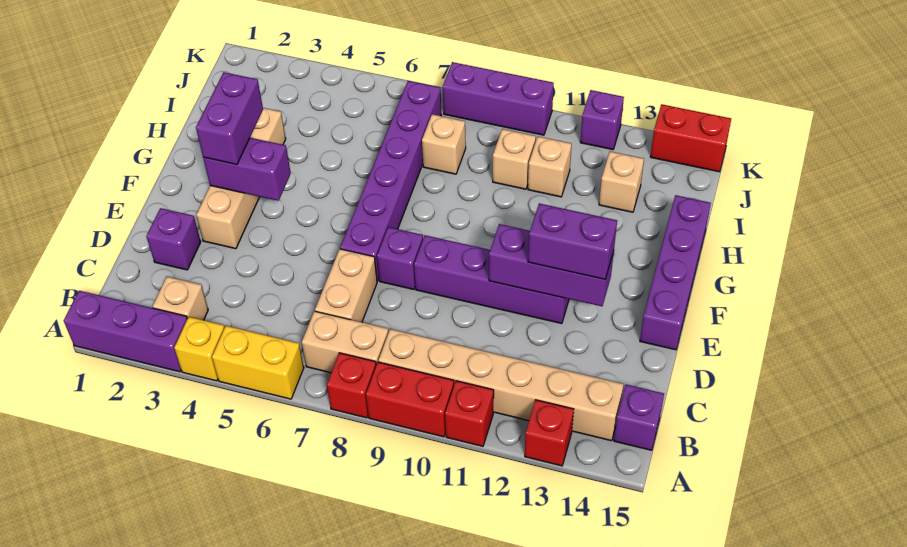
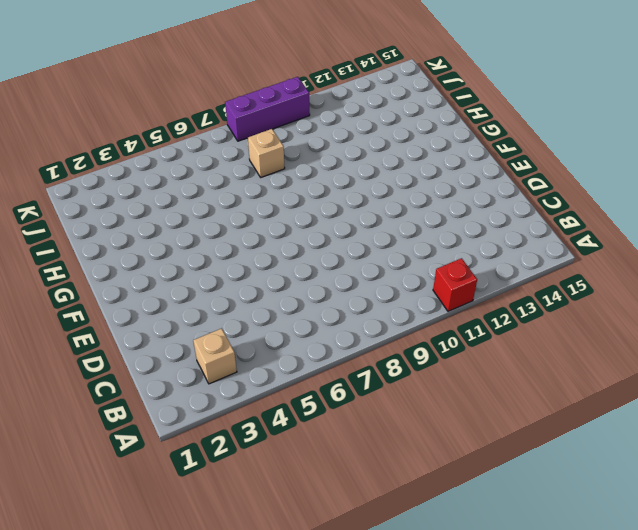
none -> purple 1x3 brick [64,291,187,372]
none -> yellow 1x1 brick [174,317,225,381]
none -> yellow 1x2 brick [212,326,304,399]

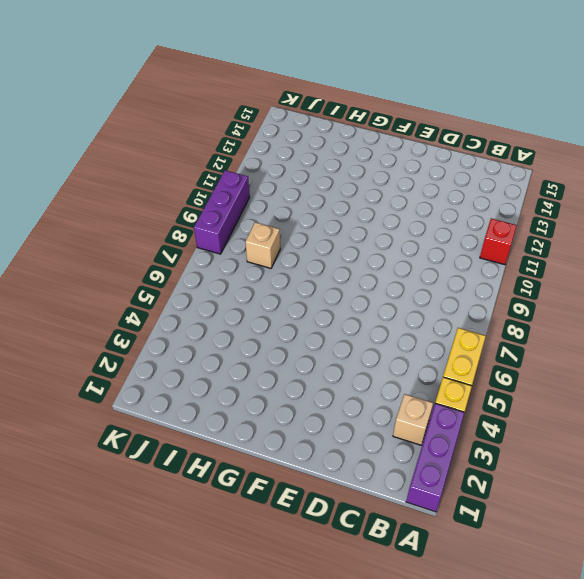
none -> red 1x1 brick [327,353,376,418]
none -> red 1x2 brick [366,362,454,437]
none -> red 1x1 brick [525,400,574,466]

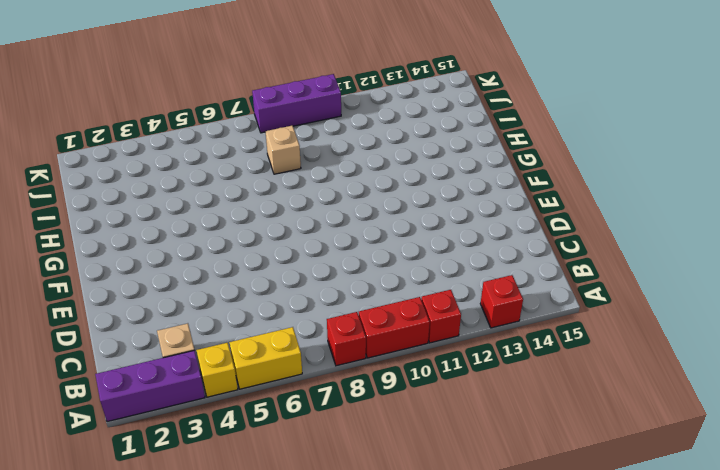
none -> tan 1x2 brick [302,311,388,373]
none -> tan 1x6 brick [378,329,624,441]
none -> purple 1x1 brick [614,385,664,450]

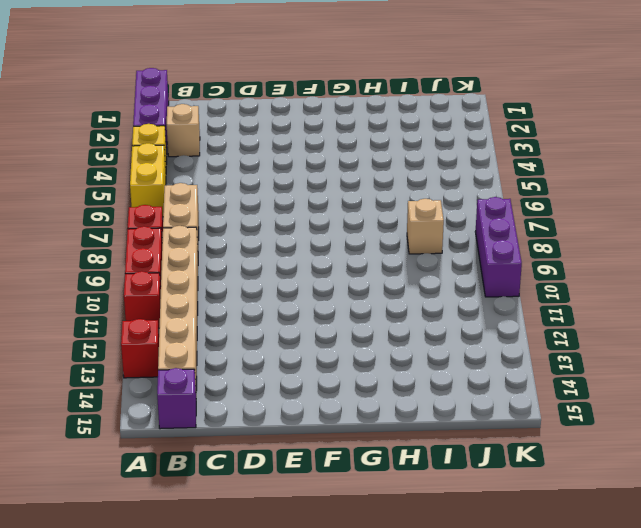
none -> tan 1x2 brick [315,249,377,322]
none -> purple 1x1 brick [147,208,201,270]
none -> tan 1x4 brick [196,108,286,249]

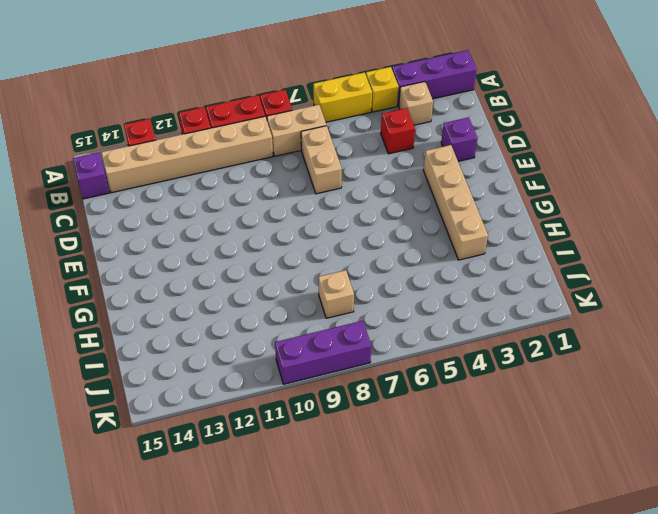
red 1x1 brick [381,108,415,154] -> none
none -> purple 1x6 brick [340,81,441,281]
none -> purple 1x1 brick [377,227,423,290]
none -> purple 1x4 brick [414,235,569,324]

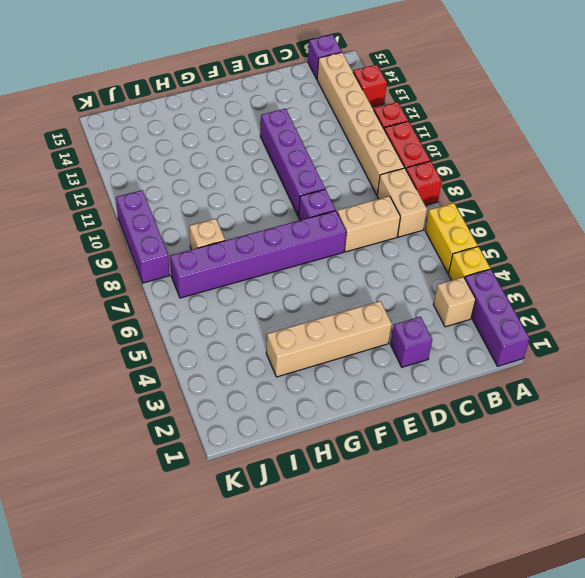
none -> purple 1x4 brick [640,195,711,350]
none -> tan 1x1 brick [493,129,536,189]
none -> tan 1x1 brick [528,136,572,197]

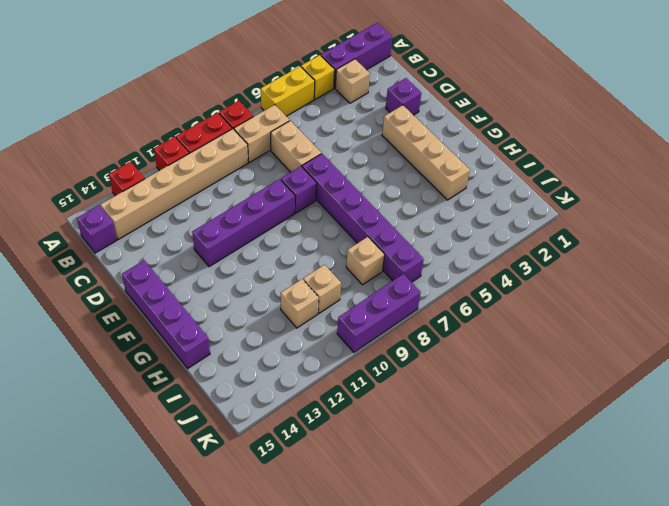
none -> tan 1x1 brick [599,151,644,212]
none -> purple 1x1 brick [580,90,624,150]
none -> red 1x2 brick [650,104,731,172]

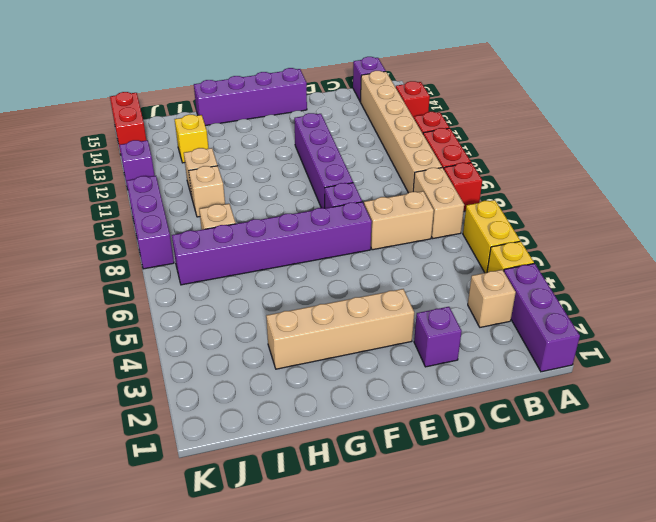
yellow 1x1 brick [175,115,209,163] -> tan 1x1 brick [599,151,644,212]
none -> purple 1x3 brick [489,224,614,306]
none -> purple 1x2 brick [203,138,291,201]
none -> purple 1x2 brick [528,203,617,279]

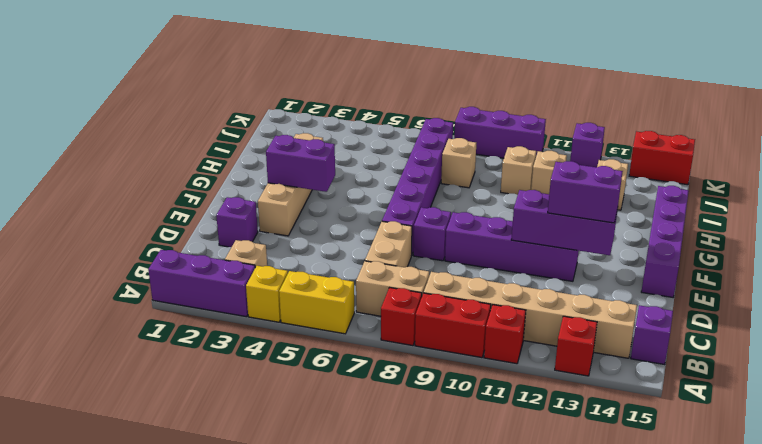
none -> purple 1x2 brick [196,72,263,165]

